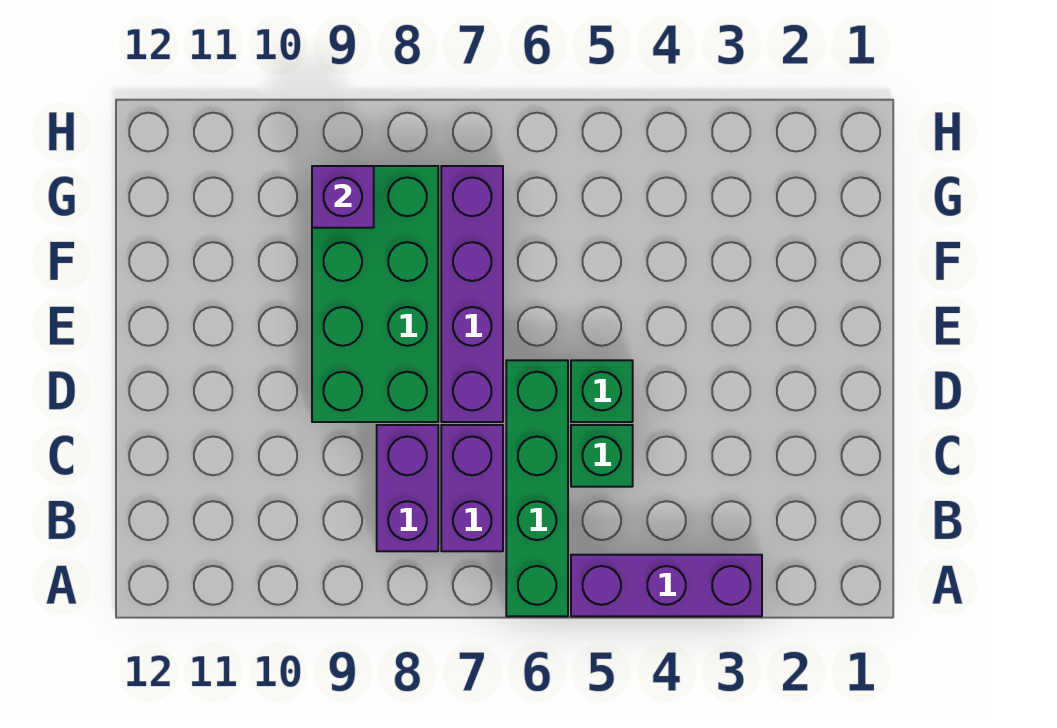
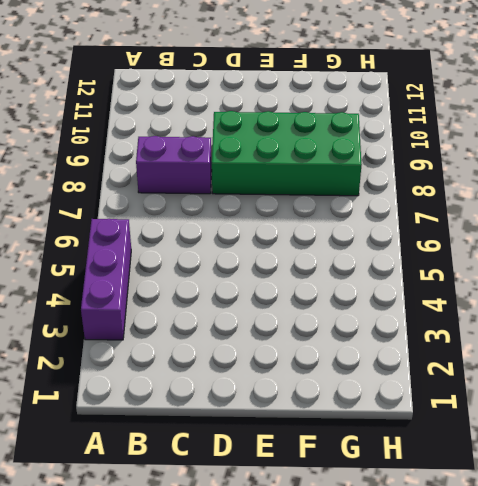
none -> green 1x4 brick [506,360,568,616]
none -> purple 1x2 brick [441,425,503,551]

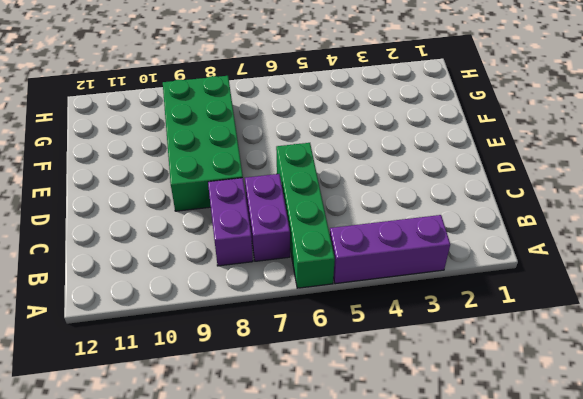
none -> green 1x1 brick [571,425,633,487]
none -> green 1x1 brick [571,360,633,422]

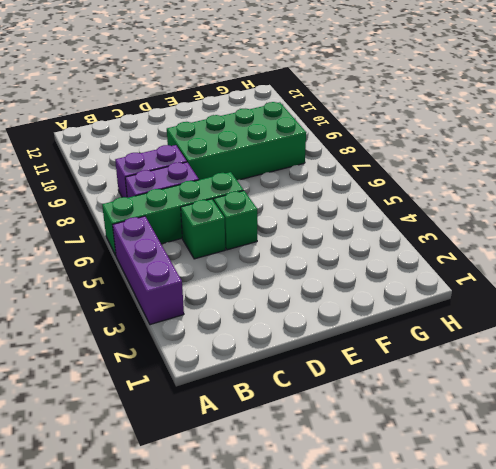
none -> purple 1x4 brick [441,166,503,422]
none -> purple 1x1 brick [312,166,374,228]

